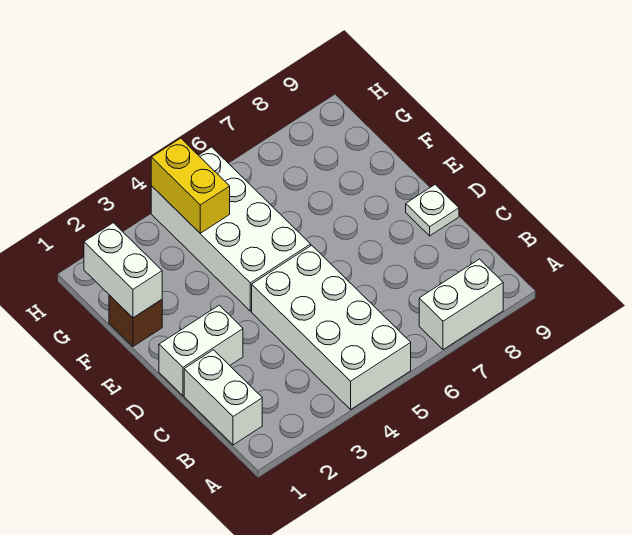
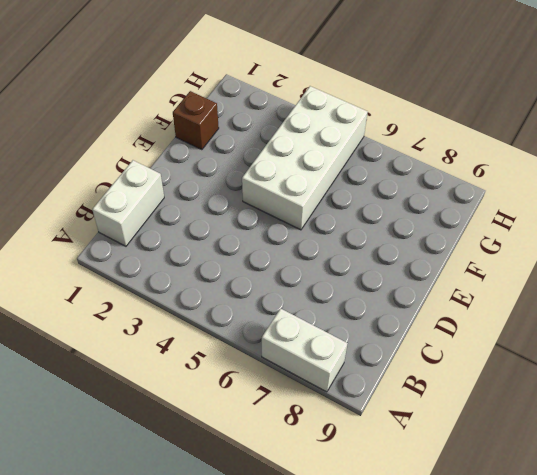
none -> white 2x4 brick [252,245,411,409]
none -> white 1x2 brick [159,305,243,396]

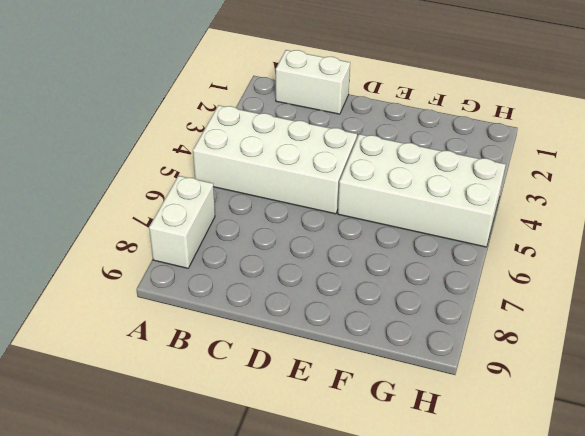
none -> white 1x2 brick [159,305,243,396]
none -> white 1x1 plate [406,185,459,236]

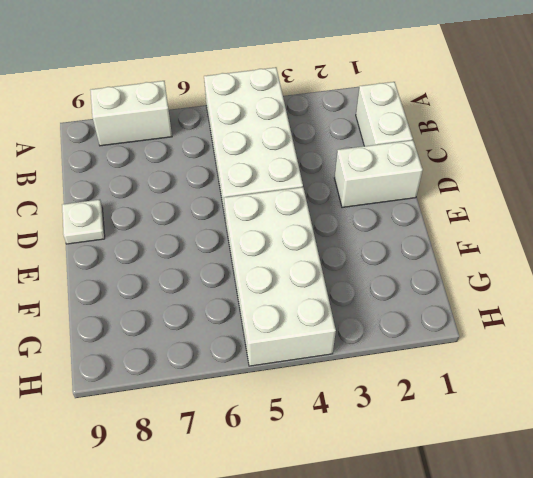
none -> brown 1x1 brick [109,295,162,346]
none -> white 1x2 brick [84,223,162,318]

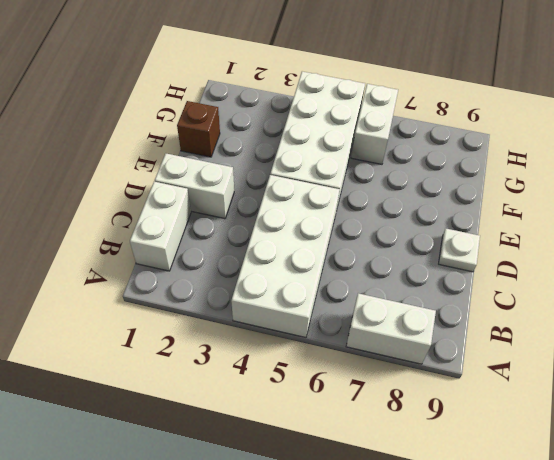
white 1x2 brick [351,84,398,164] -> white 1x2 brick moved to [84,223,162,318]
none -> yellow 1x2 brick [151,138,230,233]

